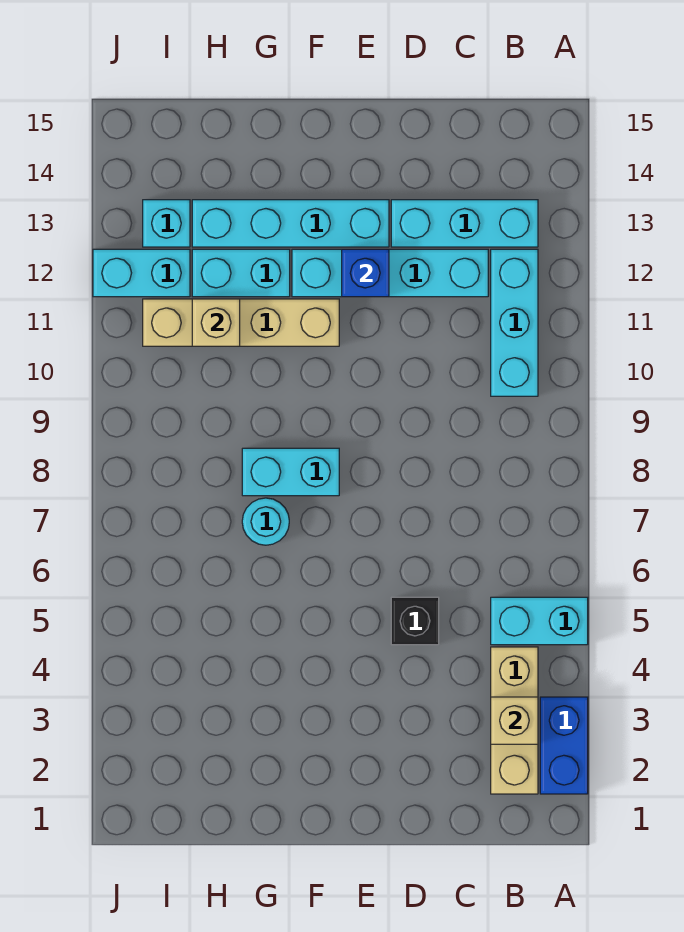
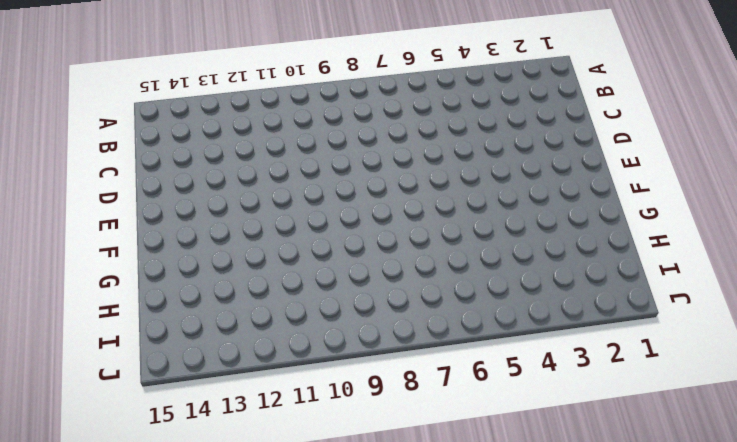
none -> blue 1x2 brick [540,697,588,794]
none -> cyan 1x2 brick [491,597,588,645]
none -> tan 1x3 brick [491,647,538,794]

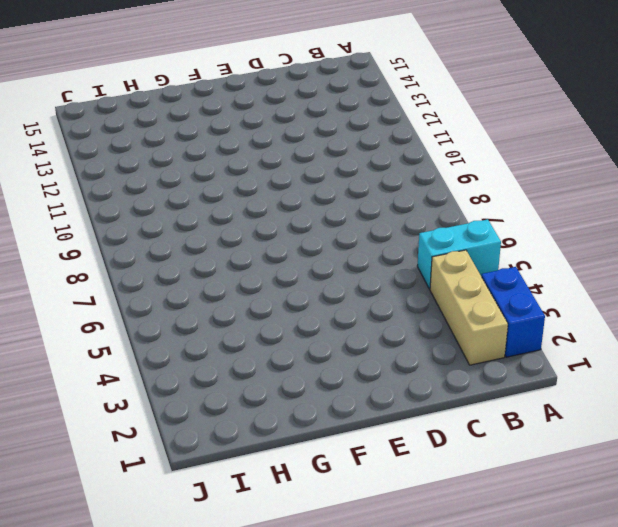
none -> cyan 1x3 brick [491,249,538,396]
none -> cyan 1x3 brick [391,200,538,247]
none -> cyan 1x4 brick [292,249,488,297]

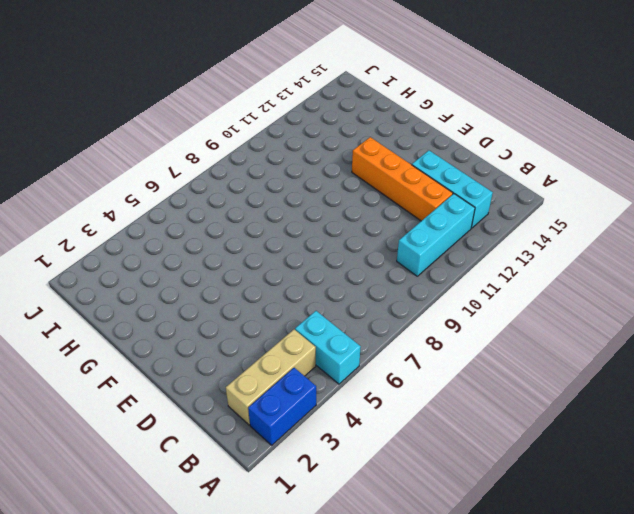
orange 1x4 brick [352,137,453,221] -> cyan 1x4 brick [292,249,488,297]
none -> black 1x1 brick [391,597,439,645]
none -> cyan 1x4 brick [192,200,389,247]
none -> cyan 1x2 brick [242,448,339,496]

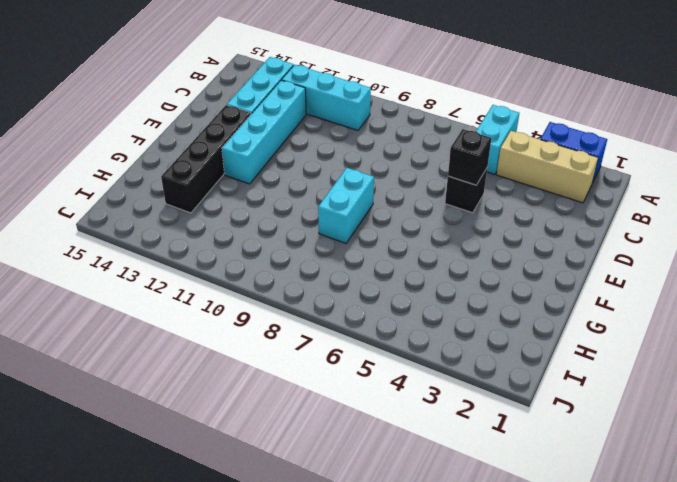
black 1x1 brick [448,129,491,185] -> none
black 1x4 brick [161,105,251,213] -> cyan 1x4 brick [192,200,389,247]
none -> tan 1x4 brick [143,299,339,346]
none -> cyan 1x1 round brick [242,498,289,545]
none -> cyan 1x2 brick [192,249,290,297]

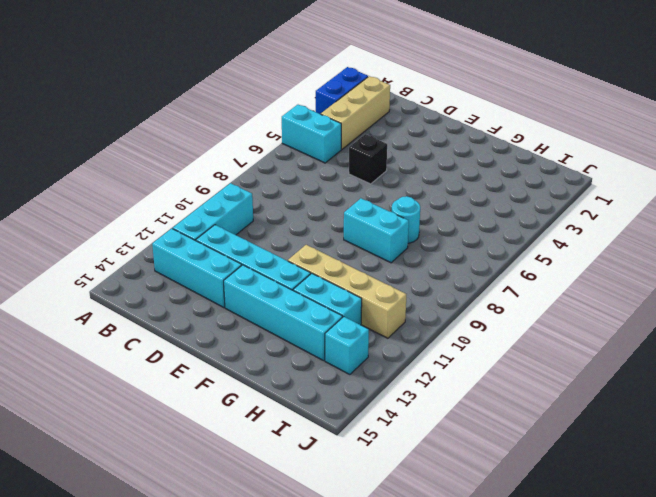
none -> cyan 1x2 brick [93,249,190,297]
none -> tan 1x1 brick [491,697,538,744]
none -> blue 1x1 brick [342,249,389,297]

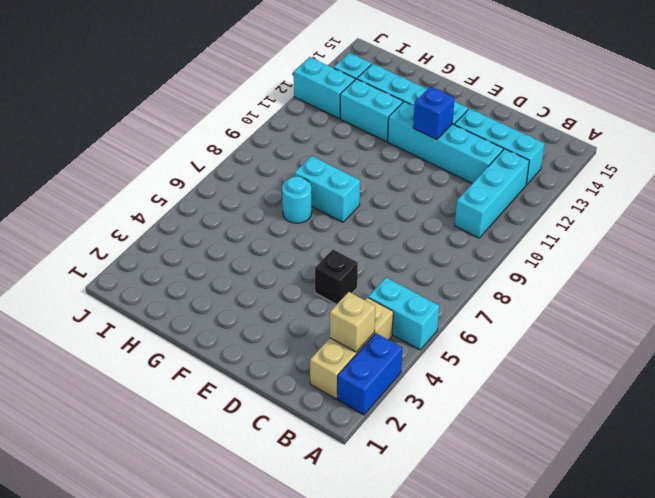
none -> tan 1x4 brick [143,299,339,346]
none -> tan 1x1 brick [192,299,240,346]

